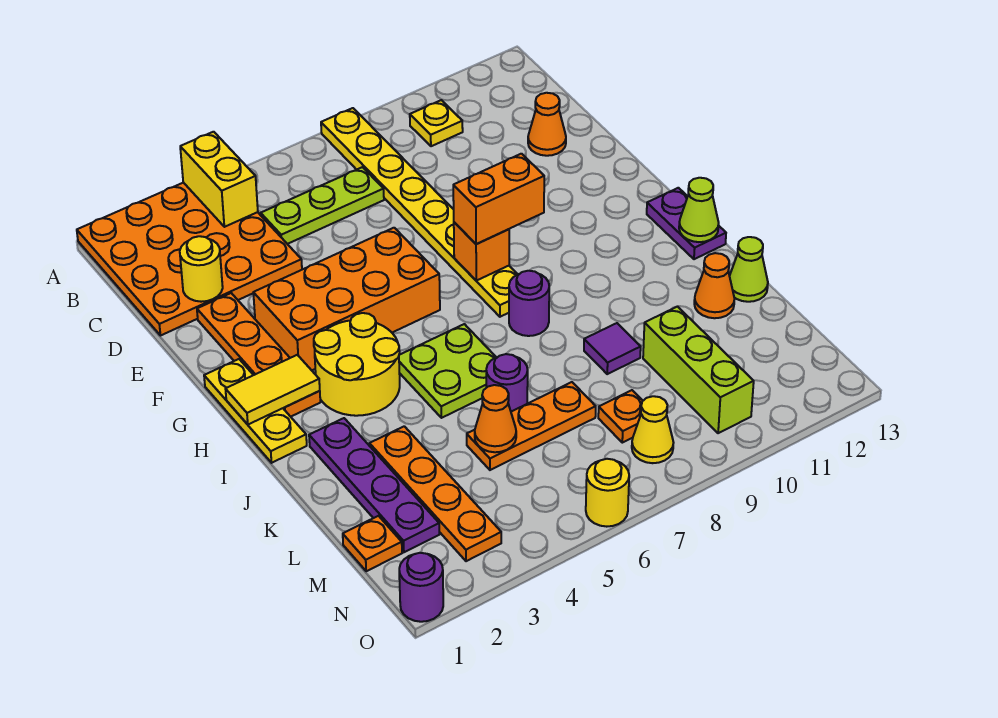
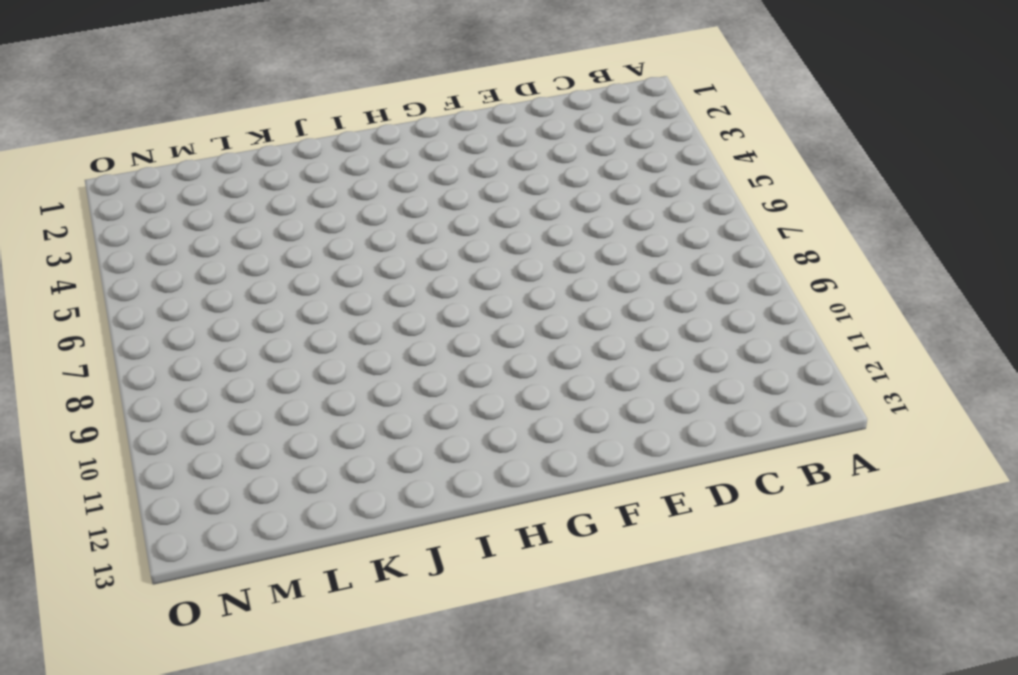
none -> orange 4x4 plate [77,183,302,336]
none -> yellow 1x8 plate [321,108,517,317]
none -> yellow 1x1 plate [410,100,463,146]
none -> lime 1x3 plate [261,167,384,244]

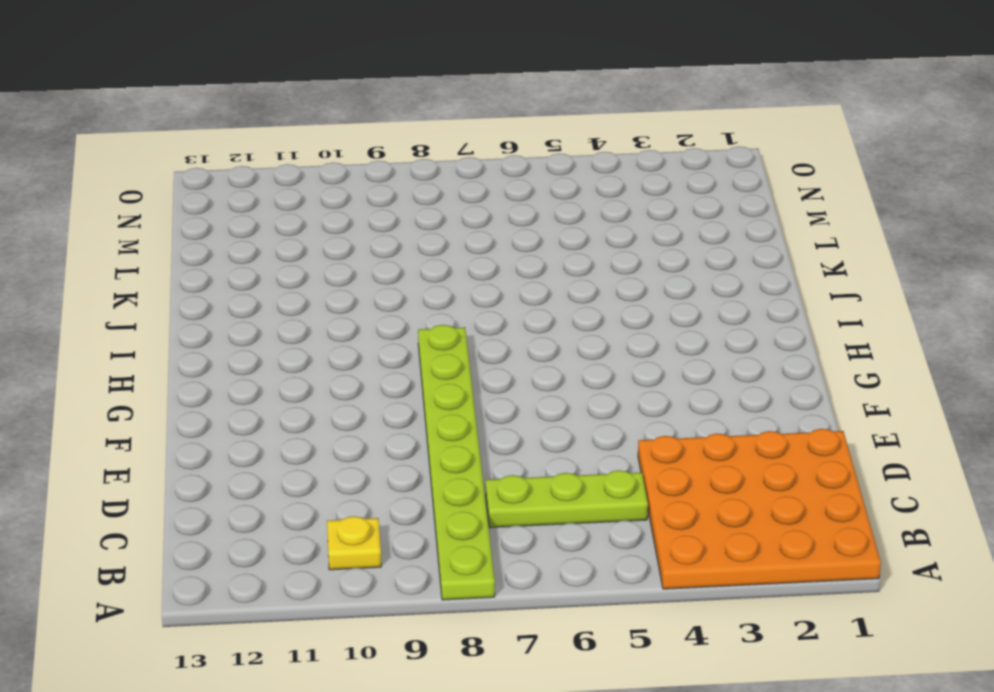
lime 1x8 plate [418,325,495,600] -> yellow 1x8 plate [321,108,517,317]
none -> orange 1x1 cone [528,93,566,156]
none -> orange 1x4 plate [197,293,320,417]
none -> orange 2x4 brick [253,228,440,370]
none -> yellow 1x3 plate [204,359,307,463]

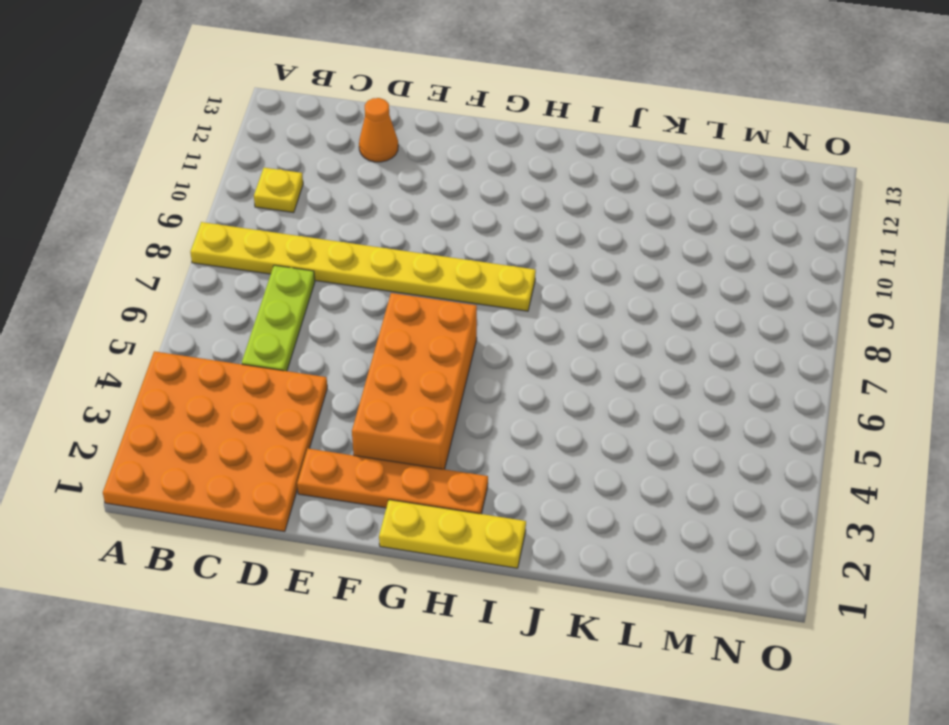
none -> yellow 2x2 round brick [314,313,400,416]
none -> purple 1x2 plate [647,188,726,259]
none -> lime 2x2 plate [399,324,496,418]
none -> purple 1x1 round brick [509,271,549,336]

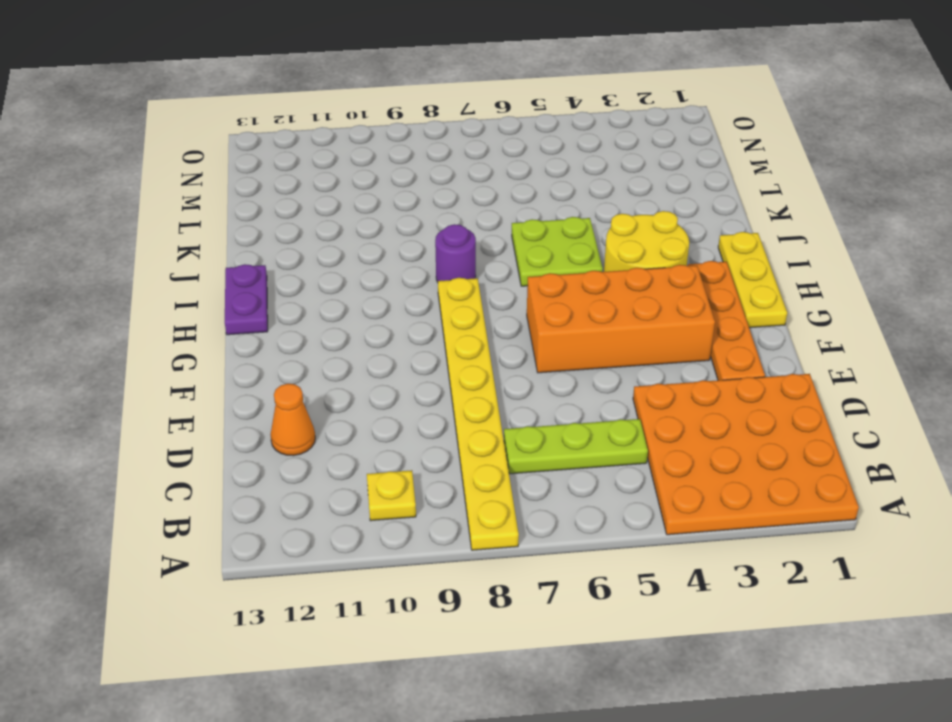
none -> purple 1x4 plate [309,418,439,552]
none -> orange 1x4 plate [369,426,501,561]
none -> purple 1x1 round brick [486,354,528,412]
none -> purple 1x1 tile [584,323,641,374]

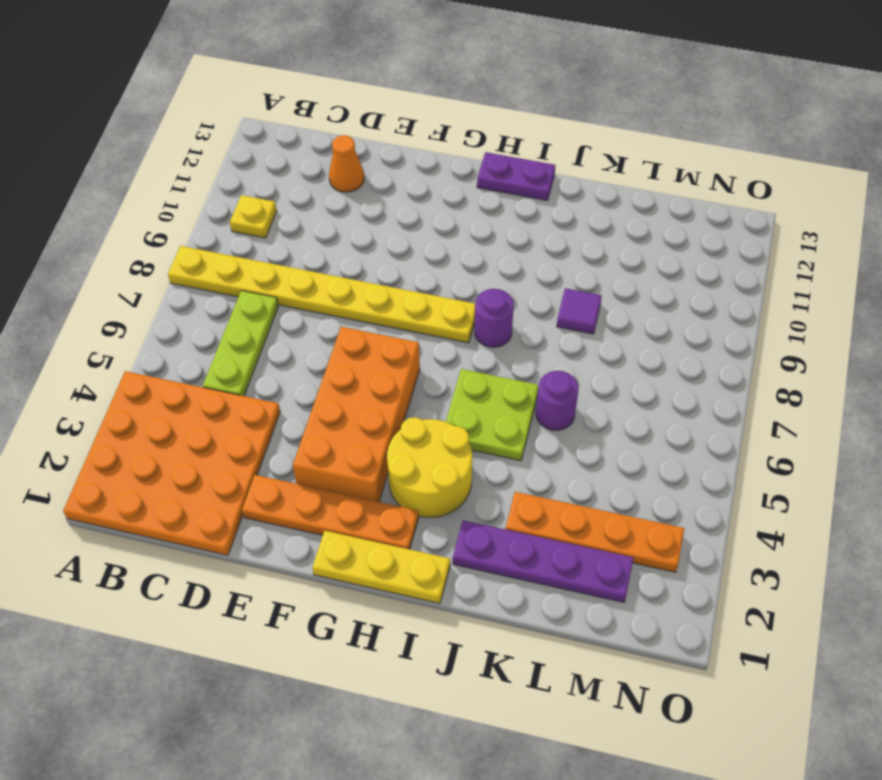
none -> orange 1x1 cone [694,253,735,318]
none -> lime 1x1 cone [730,237,768,302]
none -> orange 1x3 plate [467,382,596,470]
none -> lime 1x3 brick [643,306,754,433]

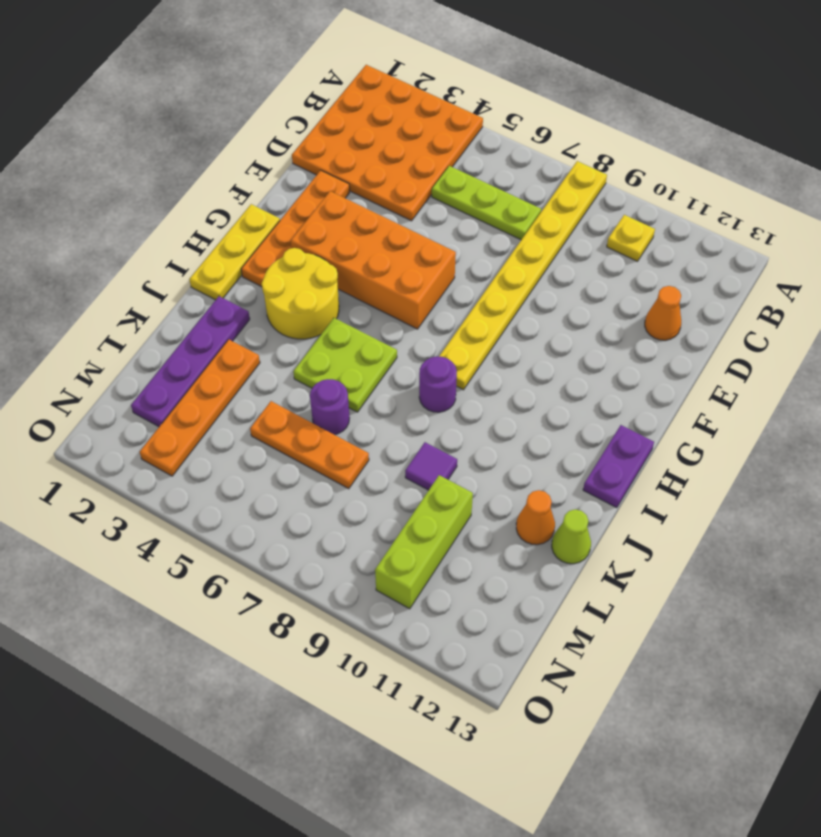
none -> orange 1x1 plate [343,516,402,571]
none -> orange 1x1 plate [598,390,643,443]
none -> yellow 1x1 cone [632,396,674,463]
none -> purple 1x1 round brick [399,553,443,622]

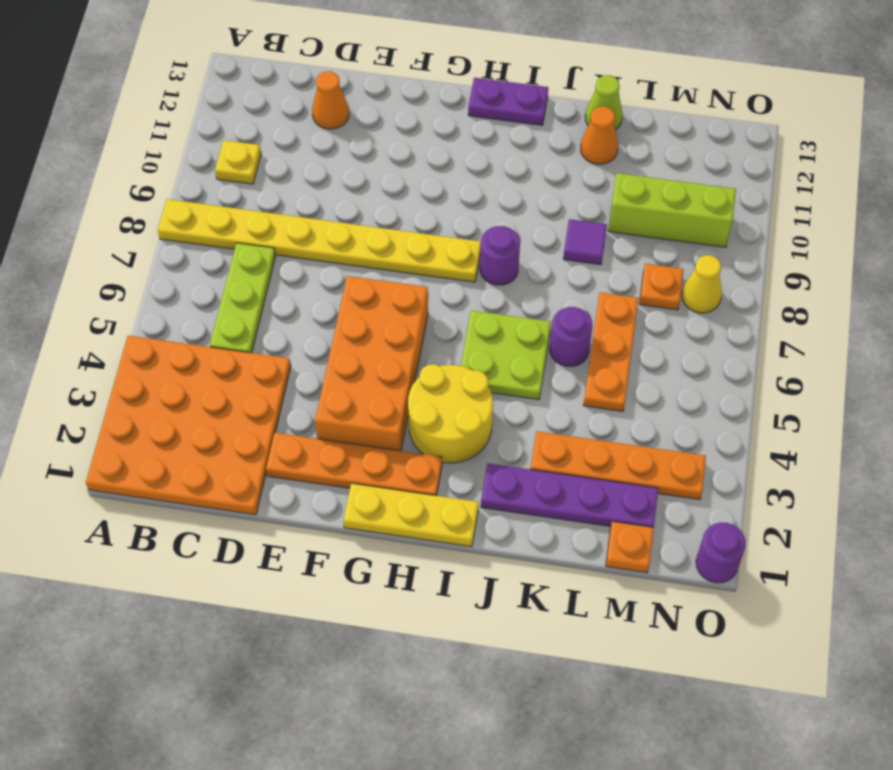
none -> yellow 1x1 round brick [586,459,629,527]
none -> yellow 1x2 brick [180,132,258,227]
none -> yellow 1x1 round brick [180,236,223,302]
none -> orange 1x1 brick [454,222,509,281]

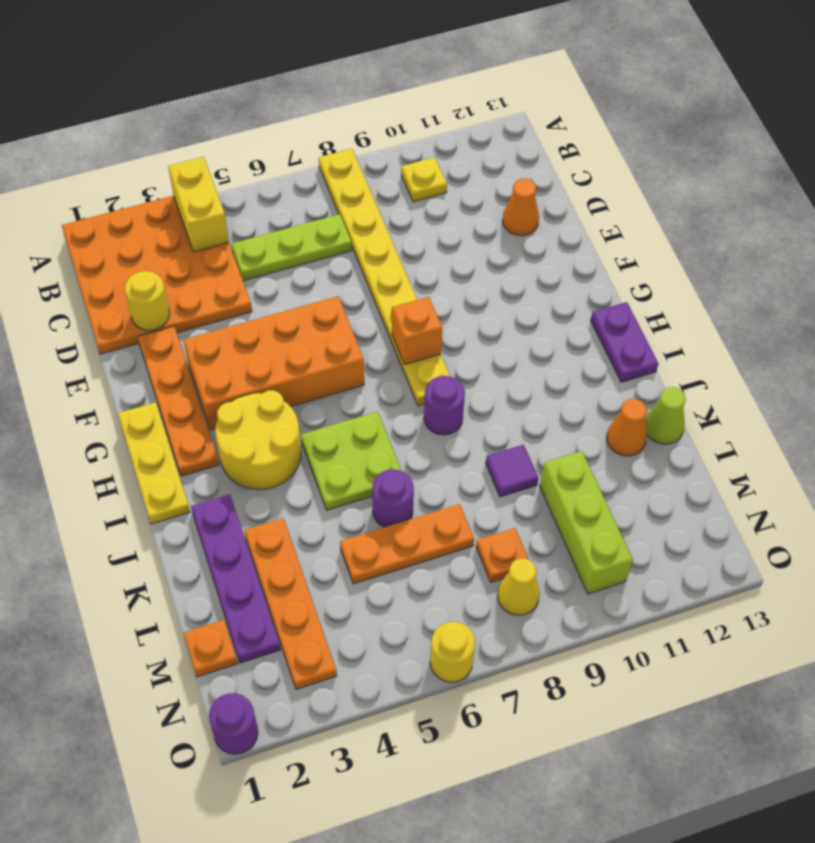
none -> yellow 1x2 tile [226,355,320,424]
none -> lime 1x1 cone [679,178,719,242]
none -> orange 1x1 cone [475,385,516,452]
none -> orange 1x2 brick [453,154,544,244]

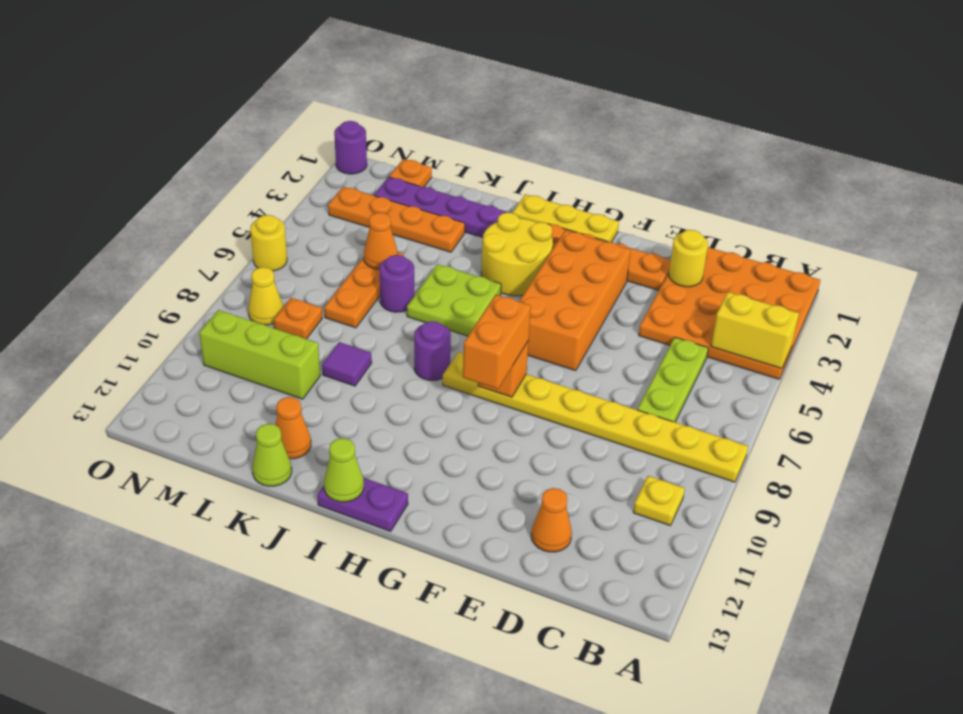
none -> yellow 1x2 tile [226,355,320,424]

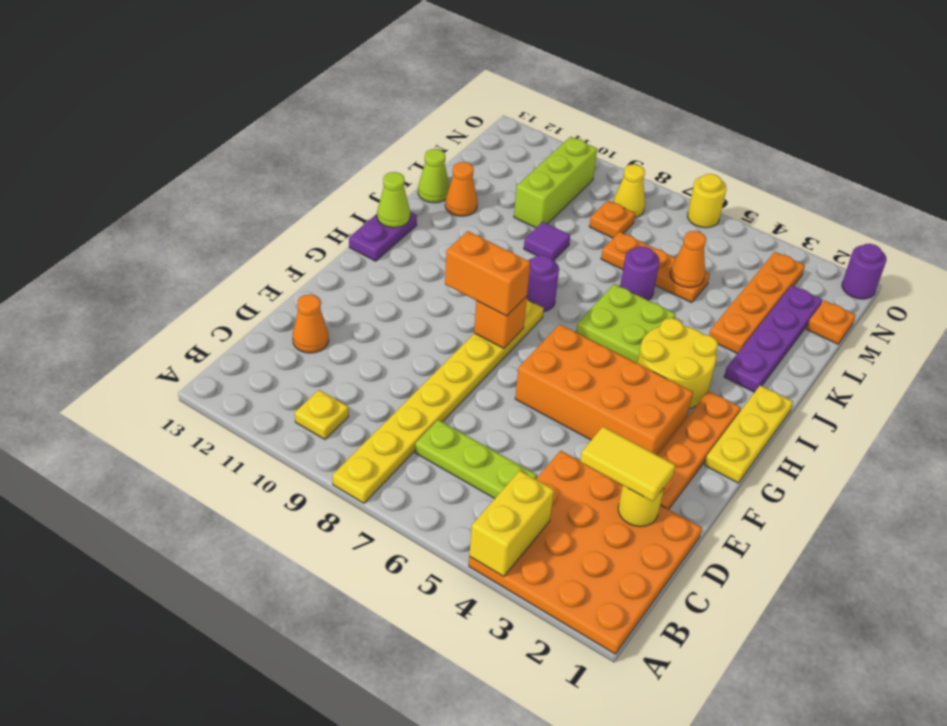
yellow 1x2 tile [580,427,675,502] -> yellow 1x2 tile moved to [226,355,320,424]

